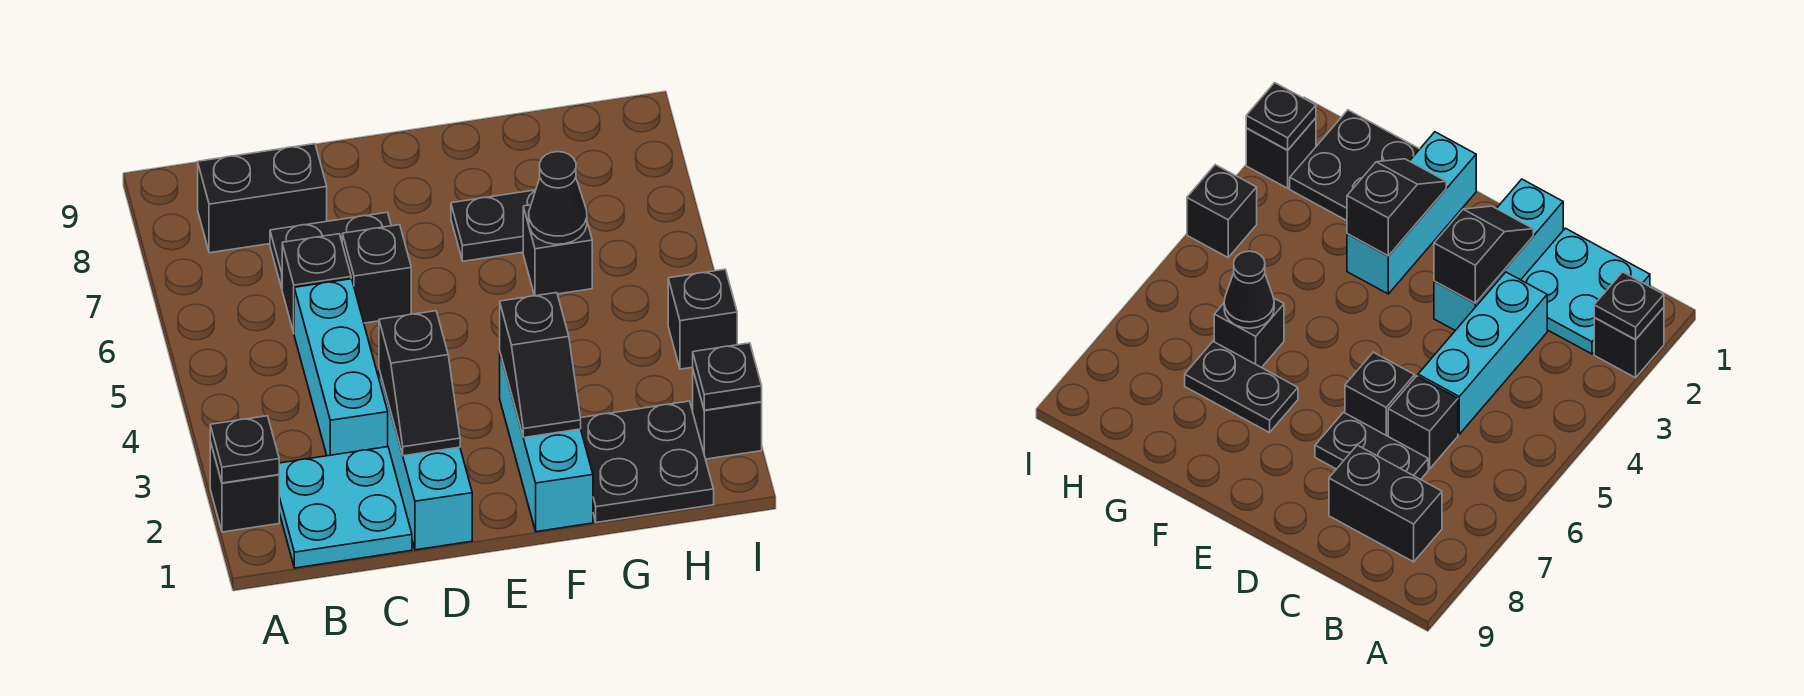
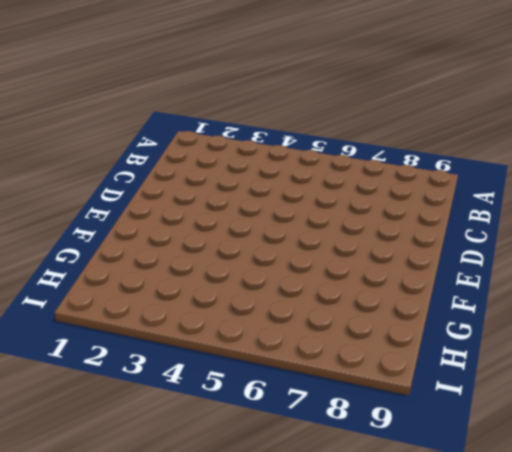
none -> black 1x1 brick [210,442,279,532]
none -> cyan 2x2 plate [279,447,412,568]
none -> black 1x2 brick [198,144,327,253]

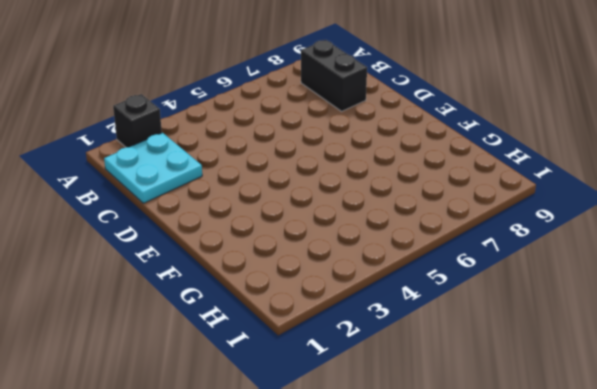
none -> cyan 1x3 brick [294,279,388,456]
none -> black 1x1 brick [282,234,351,332]
none -> black 1x2 plate [270,212,391,288]

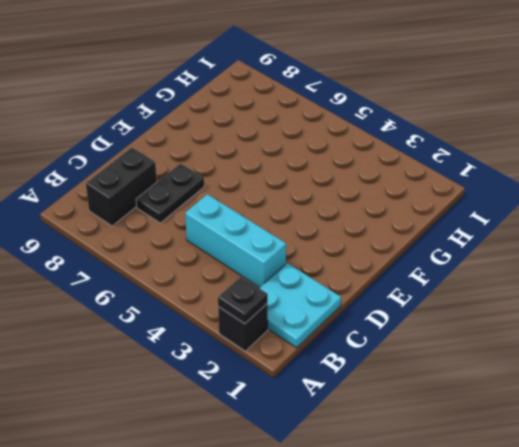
none -> black 1x1 brick [282,234,351,332]
none -> cyan 1x3 brick [379,370,472,550]
none -> black 1x1 brick [342,225,411,323]

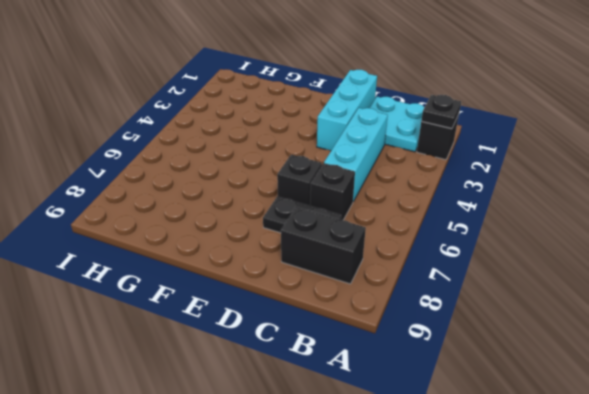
none -> cyan 1x3 brick [500,353,593,532]
none -> black 1x2 plate [451,190,536,261]
none -> black 2x2 plate [581,401,714,523]

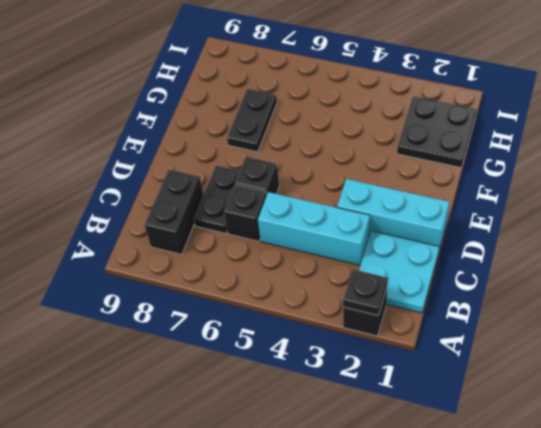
none -> cyan 1x3 brick [500,353,593,532]
none -> black 1x1 brick [523,205,592,296]
none -> black 1x1 brick [693,371,762,459]

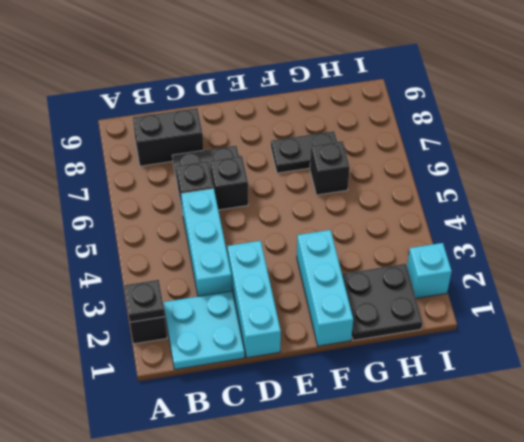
cyan 1x1 brick [407,243,452,298] -> black 1x1 brick [693,371,762,459]
none -> black 1x1 brick [668,269,737,369]
none -> black 1x2 slope [379,311,460,456]
none -> black 1x2 slope [500,293,581,438]

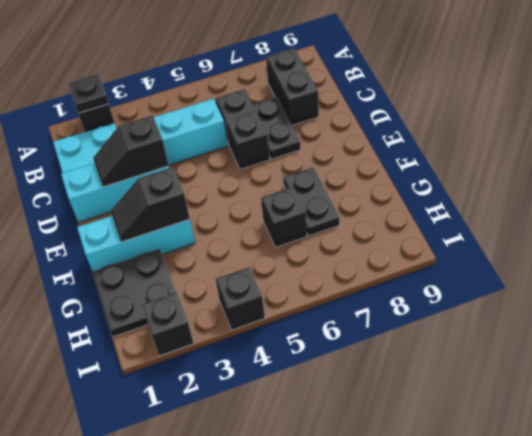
none -> black 1x1 cone [529,152,587,244]
none -> black 1x1 plate [693,343,762,410]

